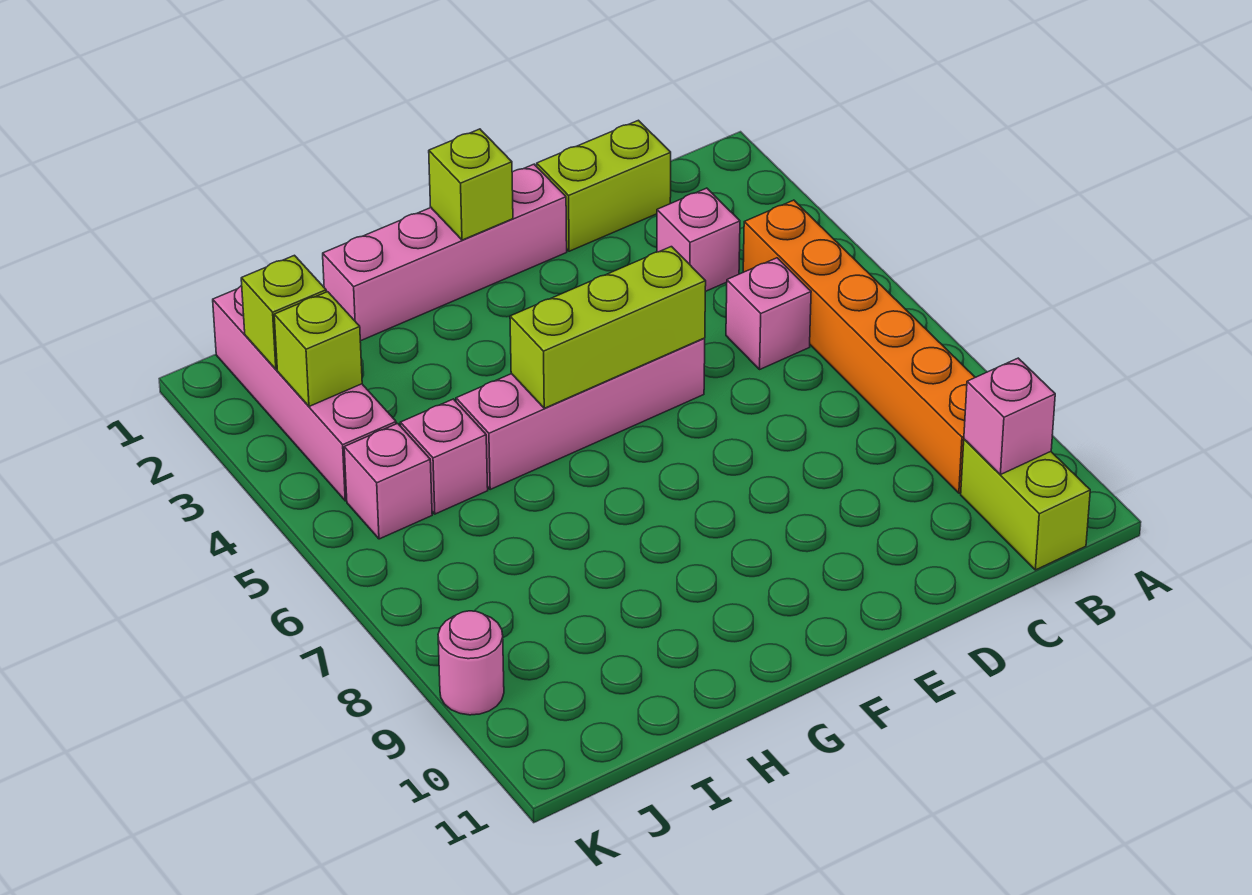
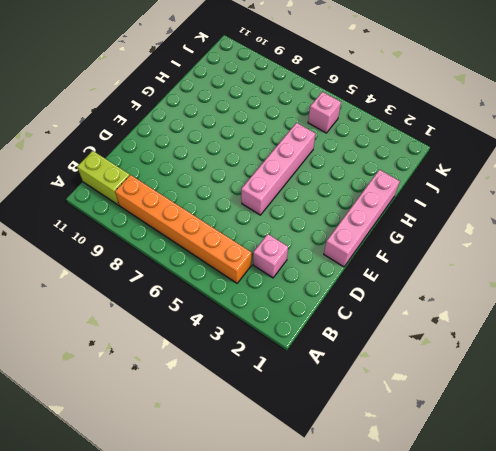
none -> lime 1x2 brick [537,120,671,251]
none -> pink 1x1 brick [726,258,811,369]
none -> pink 1x1 brick [400,399,488,514]

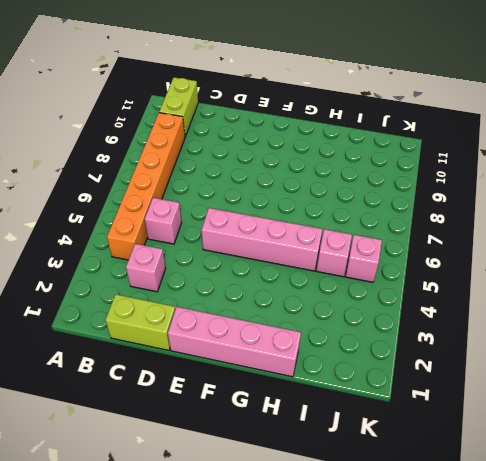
none -> pink 1x4 brick [213,286,396,501]
none -> pink 1x1 round brick [438,611,504,715]
none -> pink 1x1 brick [964,358,1055,475]

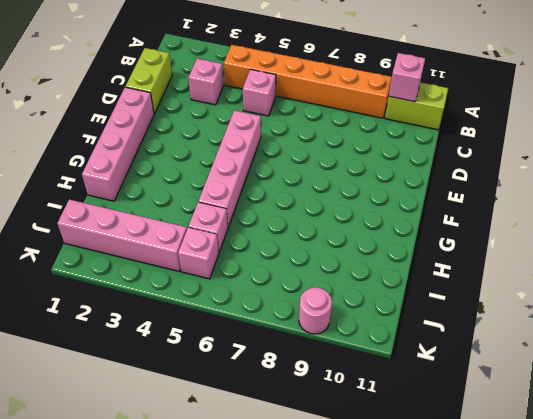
none -> lime 1x3 brick [510,247,706,408]
none -> lime 1x1 brick [429,129,513,240]
none -> lime 1x1 brick [241,255,326,369]

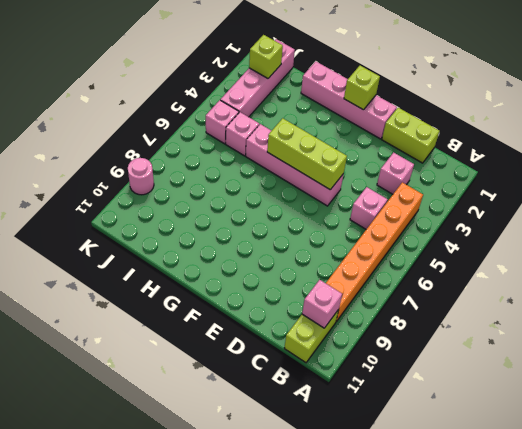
none -> lime 1x1 brick [274,292,362,406]

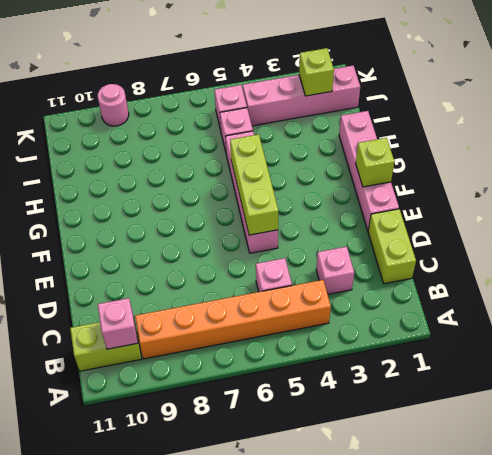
none -> lime 1x1 brick [274,292,362,406]

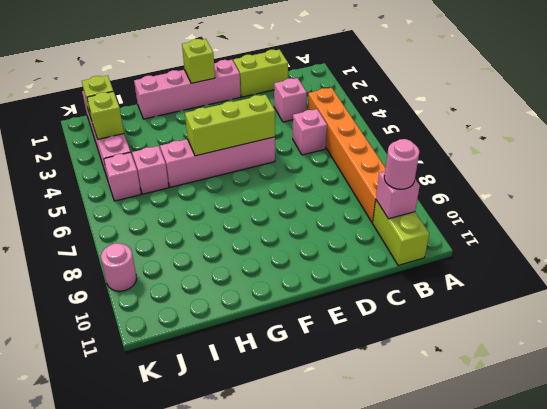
pink 1x1 round brick [384,139,419,189] -> none

